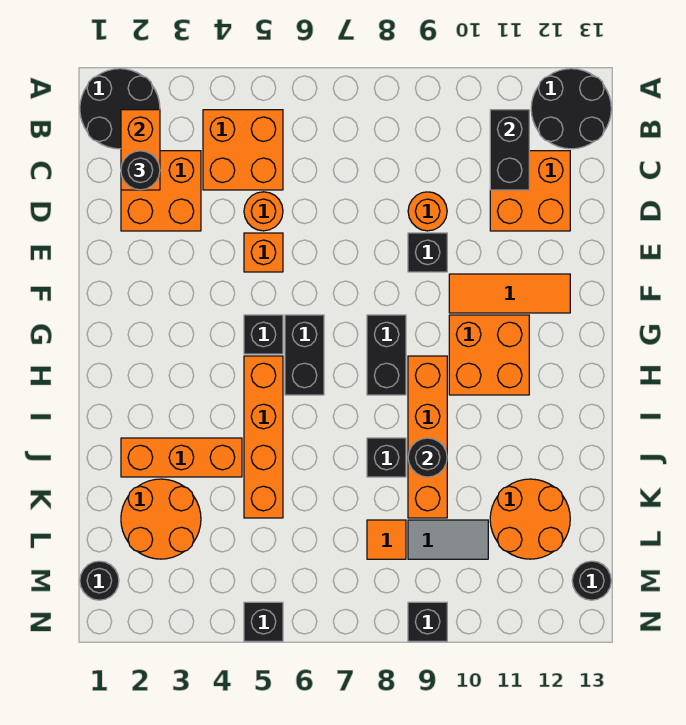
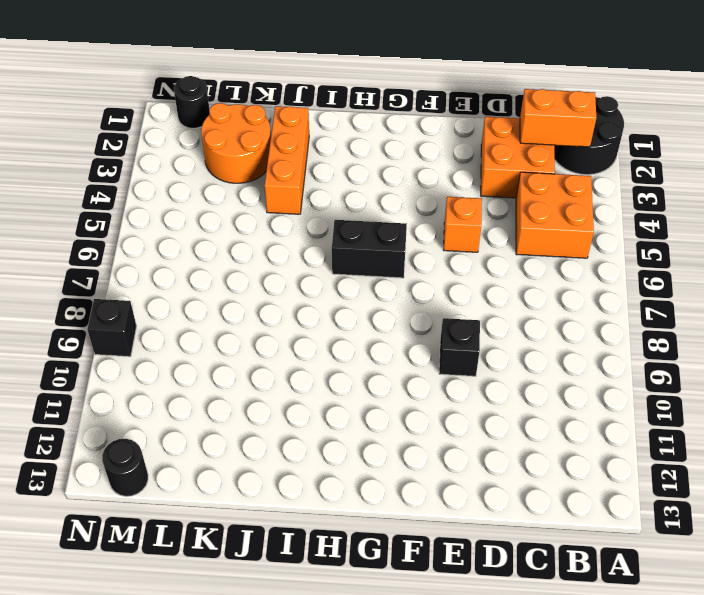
none -> black 2x2 round brick [531,69,611,149]
none -> orange 2x2 brick [490,151,570,231]
none -> orange 1x1 round brick [244,192,283,231]
none -> orange 1x1 round brick [408,192,447,231]

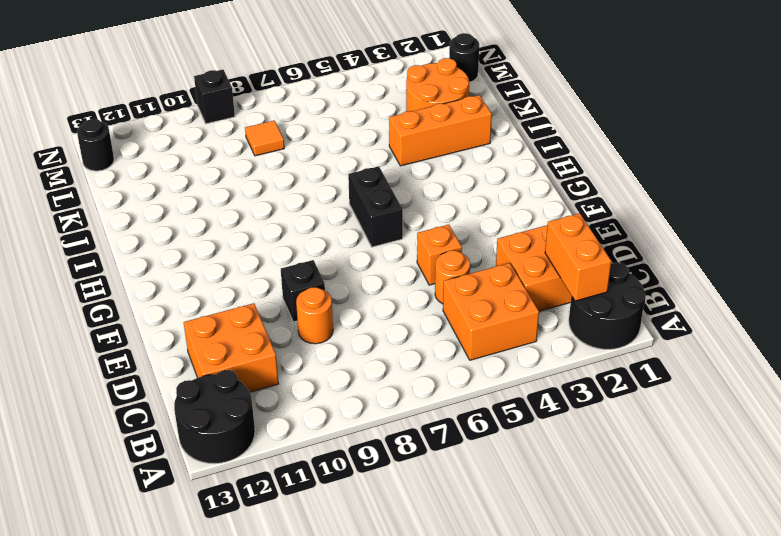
none -> orange 1x3 tile [449,274,570,313]
none -> black 1x1 brick [244,315,283,354]
none -> black 1x2 brick [367,315,406,395]
none -> orange 2x2 brick [449,315,529,395]

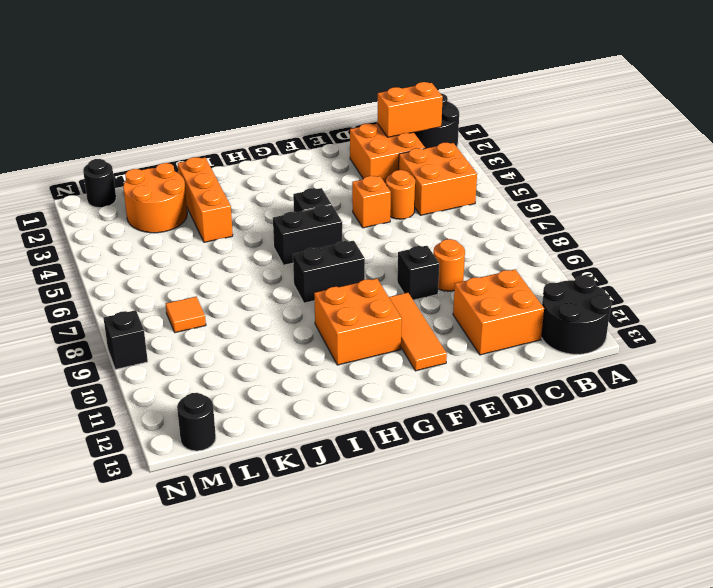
none -> orange 1x4 brick [244,356,283,518]
none -> orange 1x4 brick [408,356,447,518]
none -> black 1x1 brick [367,438,406,477]
none -> orange 2x2 round brick [490,479,570,559]

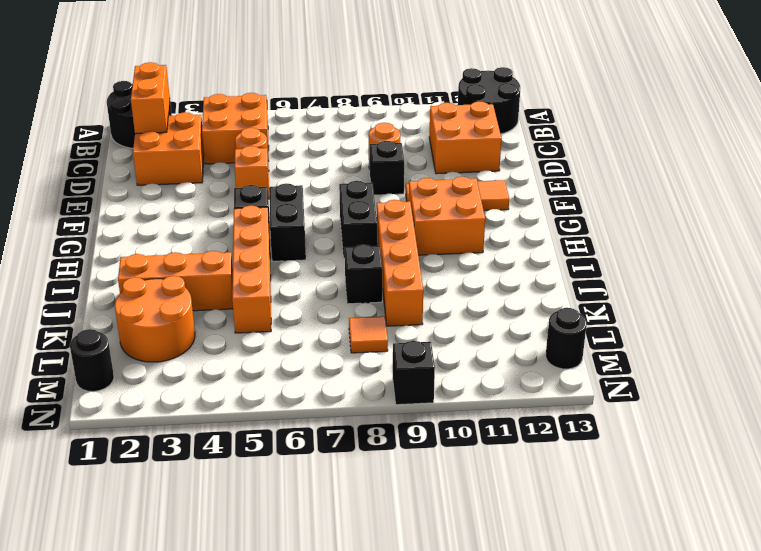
none -> orange 2x2 round brick [490,479,570,559]
none -> grey 1x2 tile [408,520,488,559]
none -> black 1x1 brick [244,602,283,641]
none -> black 1x2 brick [490,110,529,190]

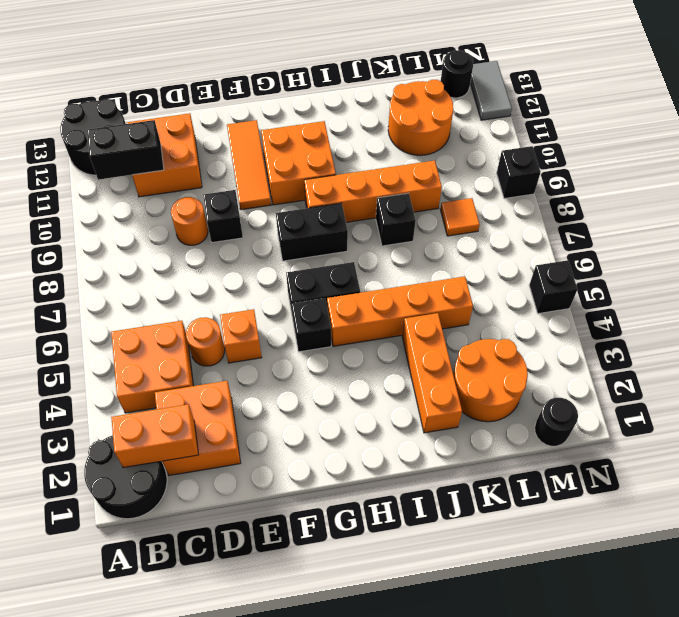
grey 1x2 tile [470,61,512,120] -> grey 1x2 tile moved to [408,520,488,559]
none -> black 1x1 round brick [408,438,447,477]
none -> black 1x1 round brick [121,151,160,190]

